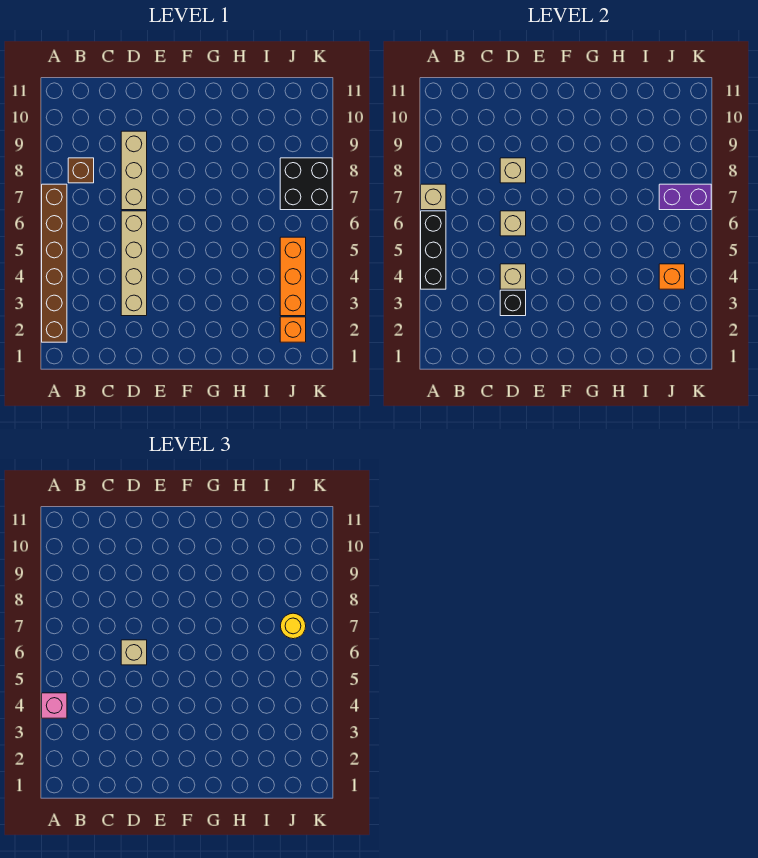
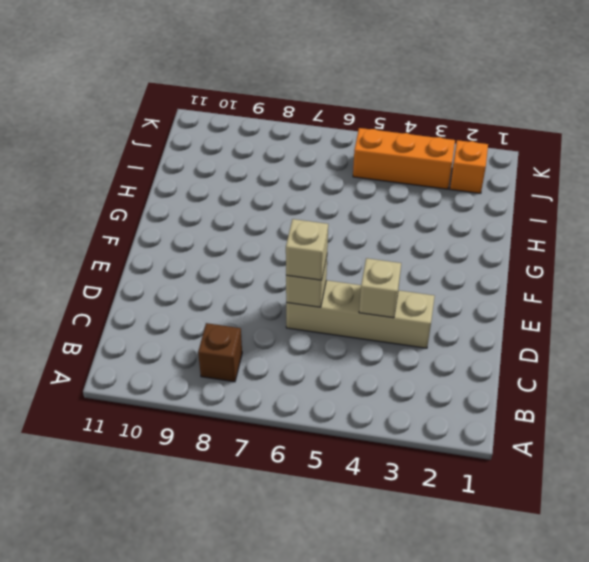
none -> brown 1x6 brick [42,184,67,342]
none -> tan 1x3 brick [121,131,147,210]
none -> black 2x2 brick [280,158,332,210]

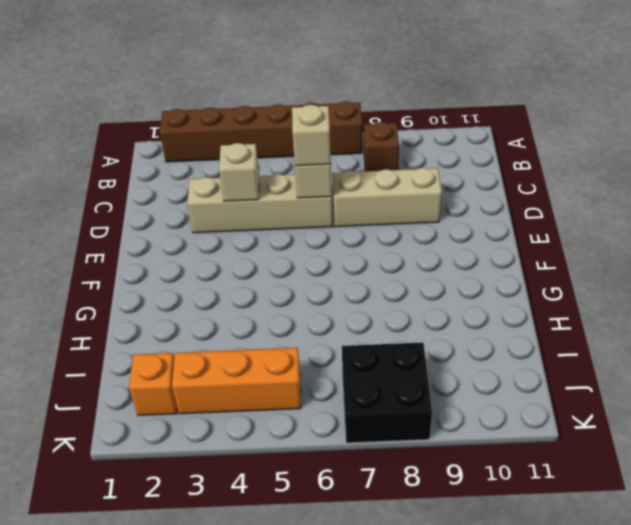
none -> black 1x3 brick [421,211,446,289]
none -> tan 1x1 brick [421,184,446,210]
none -> black 1x1 brick [500,290,526,316]

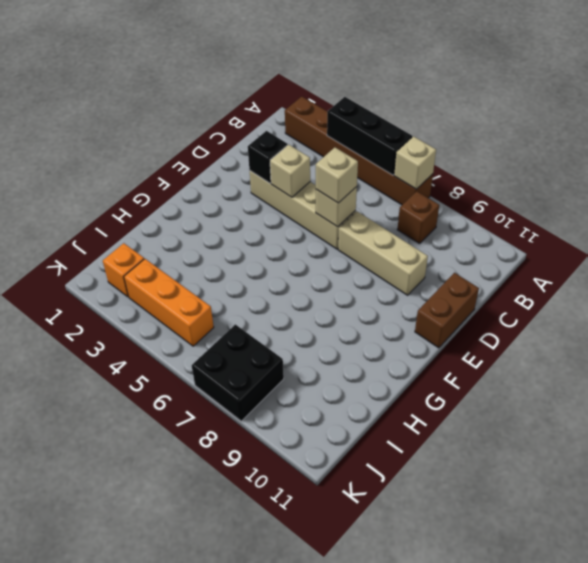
brown 1x2 brick [415,273,479,348] -> none
none -> tan 1x1 brick [500,158,526,183]
none -> orange 1x1 brick [659,264,685,289]
none -> purple 1x2 brick [659,184,711,210]

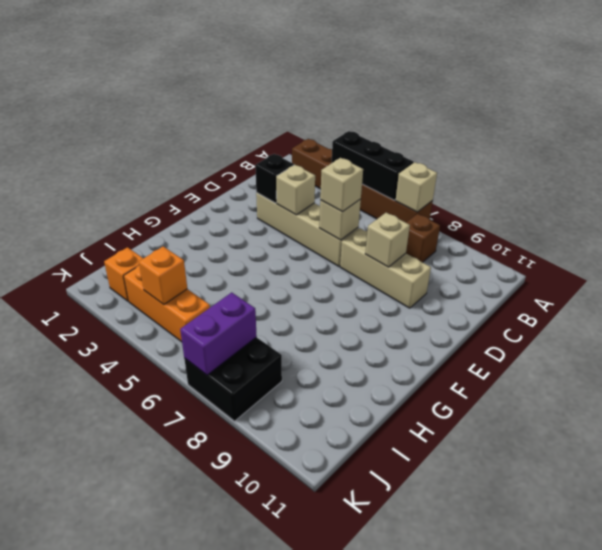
none -> pink 1x1 brick [42,693,67,718]
none -> yellow 1x1 round brick [281,613,306,639]

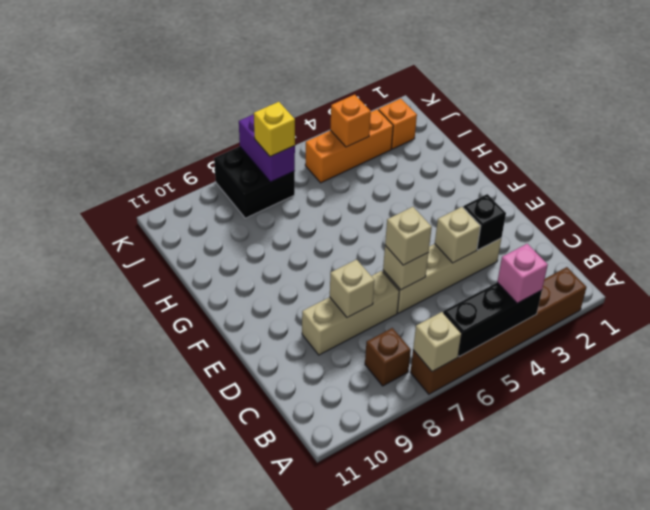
yellow 1x1 brick [254,102,295,157] -> yellow 1x1 round brick [281,613,306,639]

